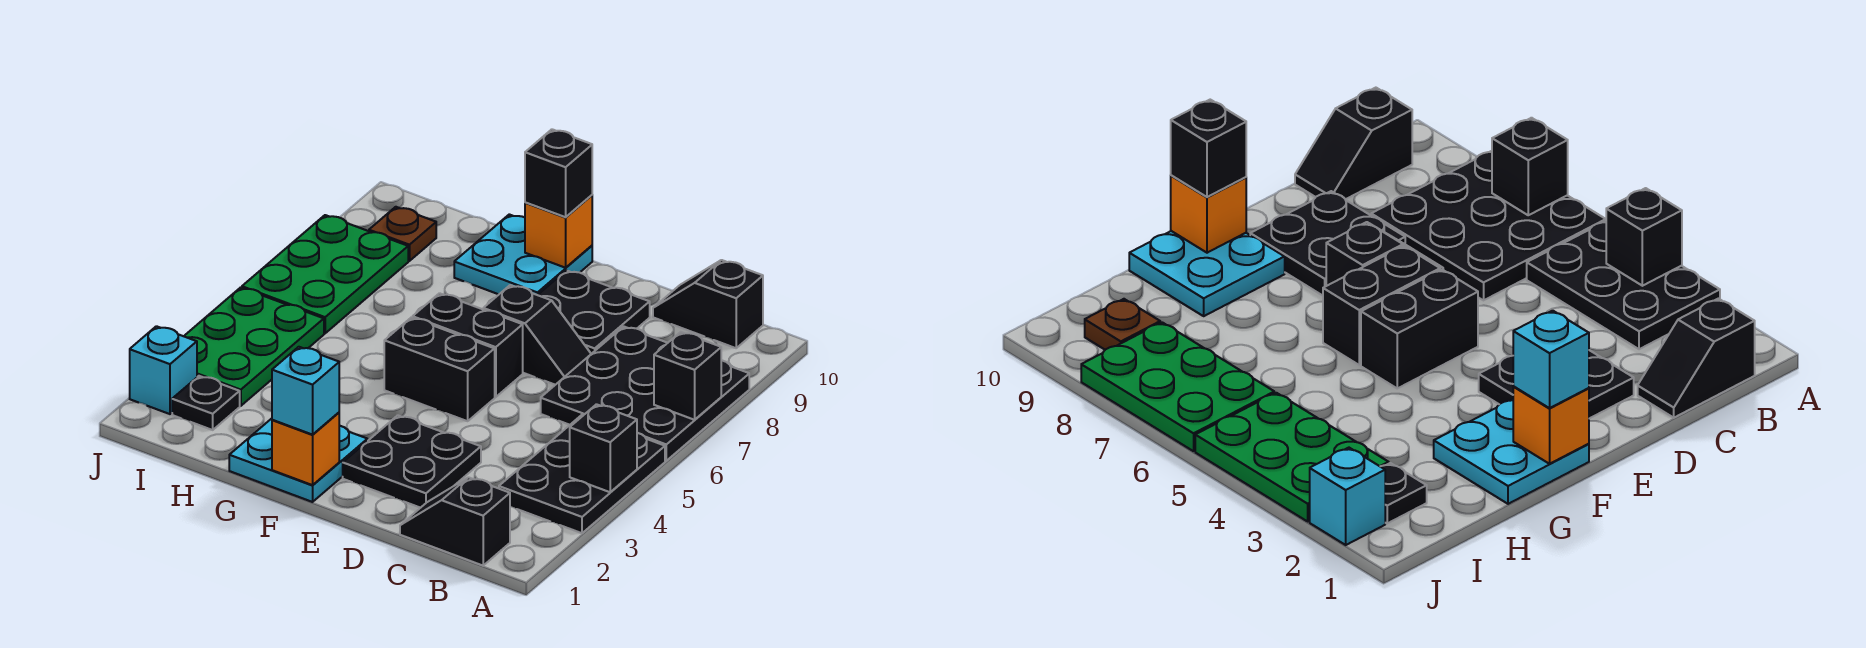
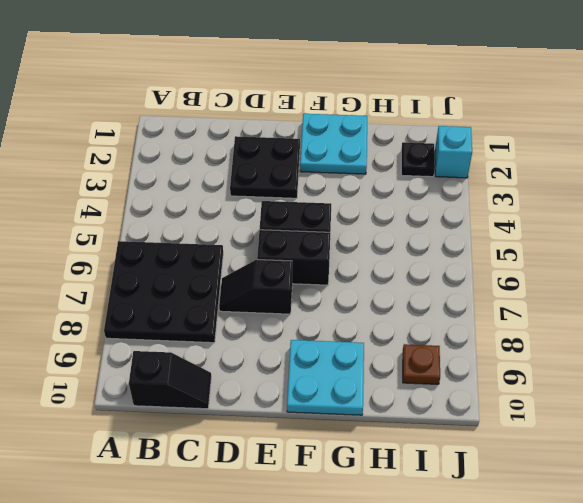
none -> black 2x3 plate [499,415,665,533]
none -> black 1x2 slope [400,477,510,566]
none -> black 2x2 plate [538,270,650,354]

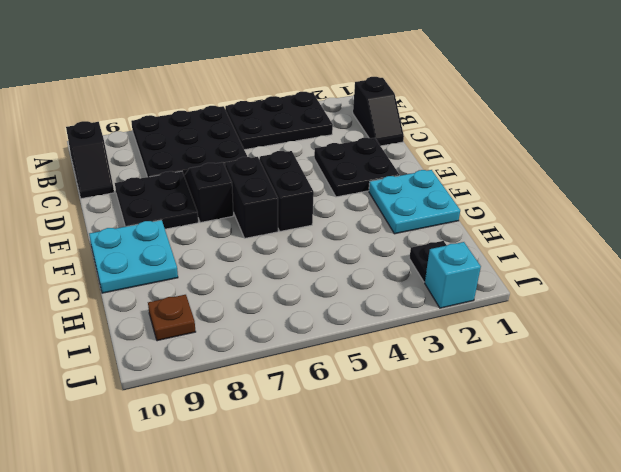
none -> green 2x3 plate [184,287,324,406]
none -> green 2x3 plate [242,215,408,333]
none -> black 1x1 brick [570,404,637,492]

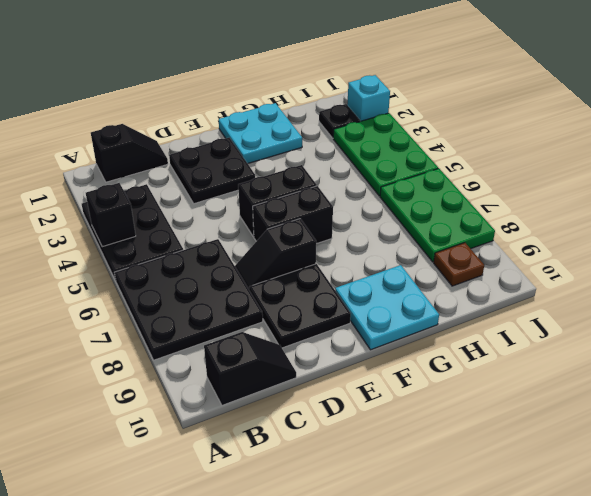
none -> black 1x1 brick [654,332,721,420]
none -> orange 1x1 brick [272,413,339,485]
none -> orange 1x1 brick [525,195,592,268]

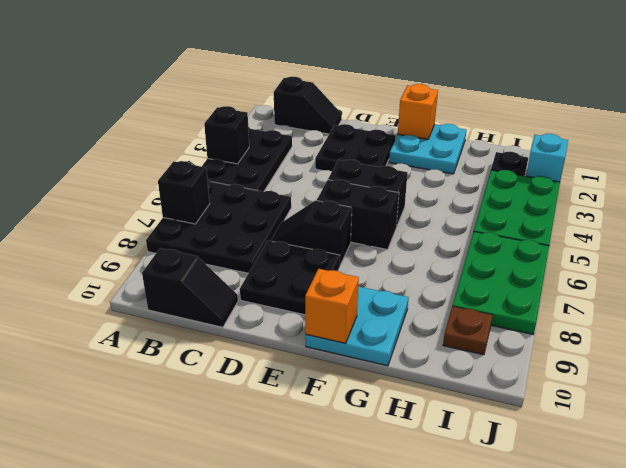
none -> cyan 1x1 brick [272,347,339,435]
none -> black 1x1 brick [525,129,592,217]

